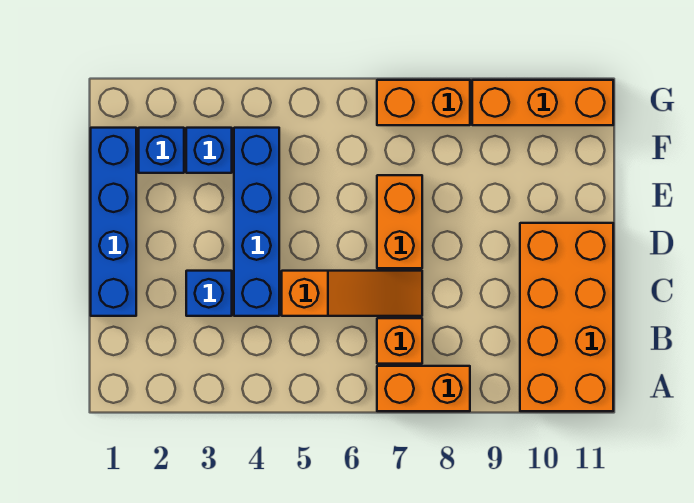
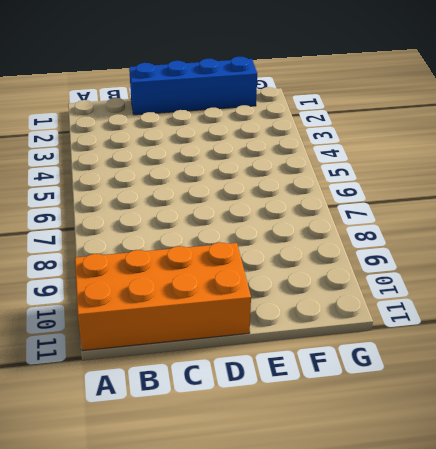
none -> orange 1x2 brick [377,366,470,411]
none -> orange 1x1 brick [377,318,422,364]
none -> blue 1x1 brick [186,271,232,316]

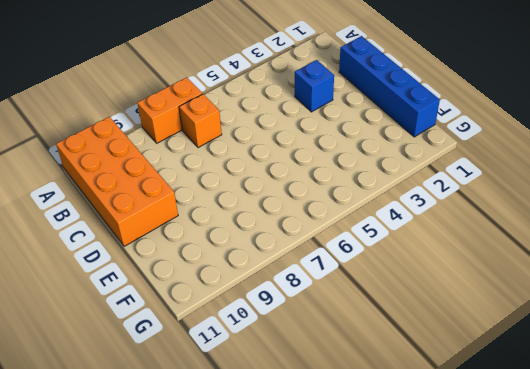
none -> blue 1x4 brick [234,128,279,316]
none -> orange 1x3 slope [282,271,422,316]
none -> orange 1x2 brick [377,175,422,268]

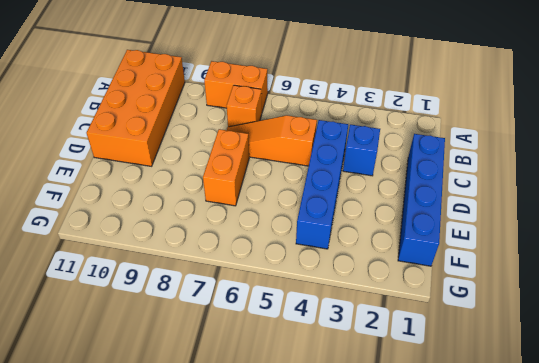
none -> blue 1x1 brick [139,128,184,173]
none -> blue 1x1 brick [186,128,232,173]
none -> orange 1x2 brick [377,80,470,125]

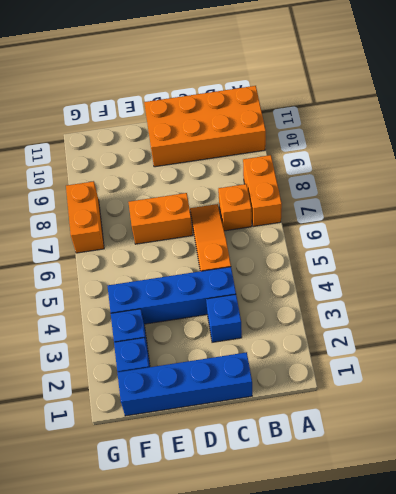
none -> orange 1x3 brick [472,80,613,125]

